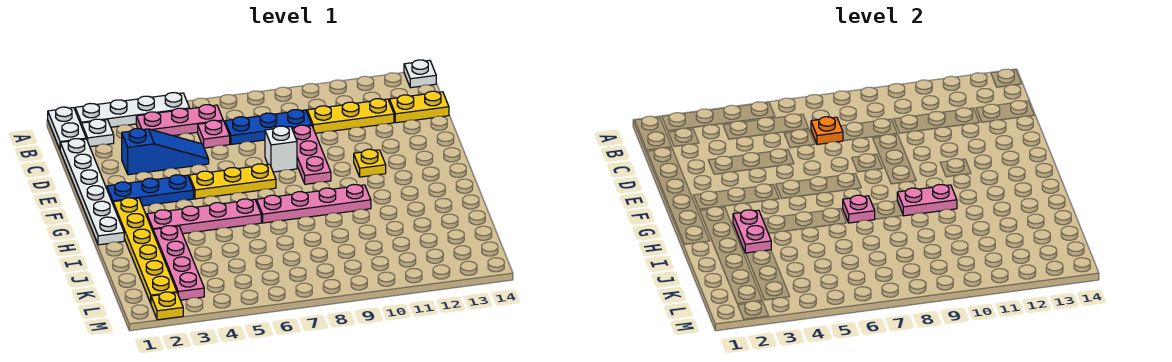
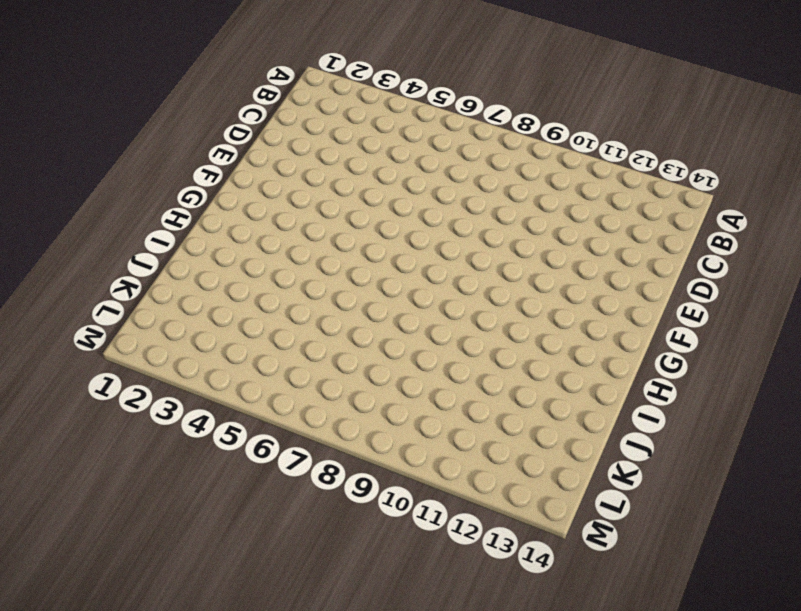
none -> white 1x2 plate [48,107,86,149]
none -> white 1x4 plate [75,93,190,127]
none -> white 1x1 plate [404,60,436,88]

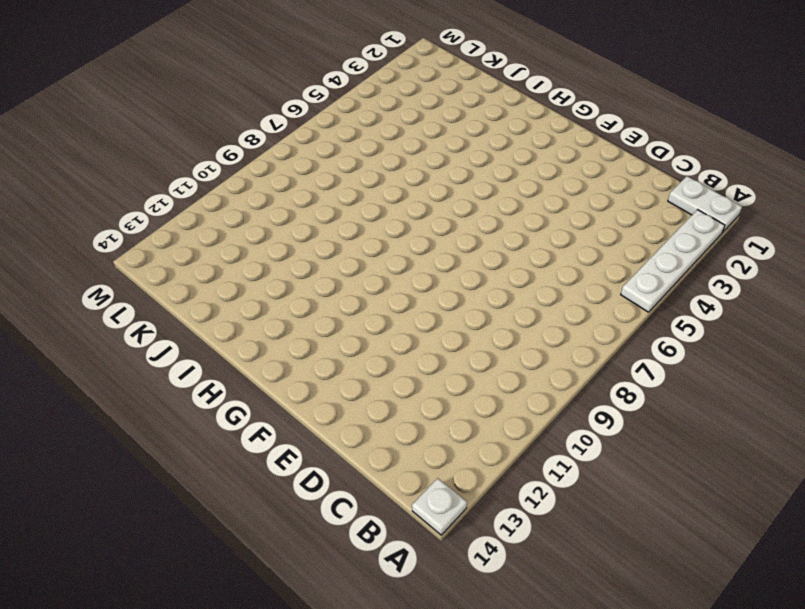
none -> white 1x1 plate [82,119,114,147]
none -> pink 1x3 plate [136,105,223,136]
none -> white 1x6 plate [60,139,124,245]

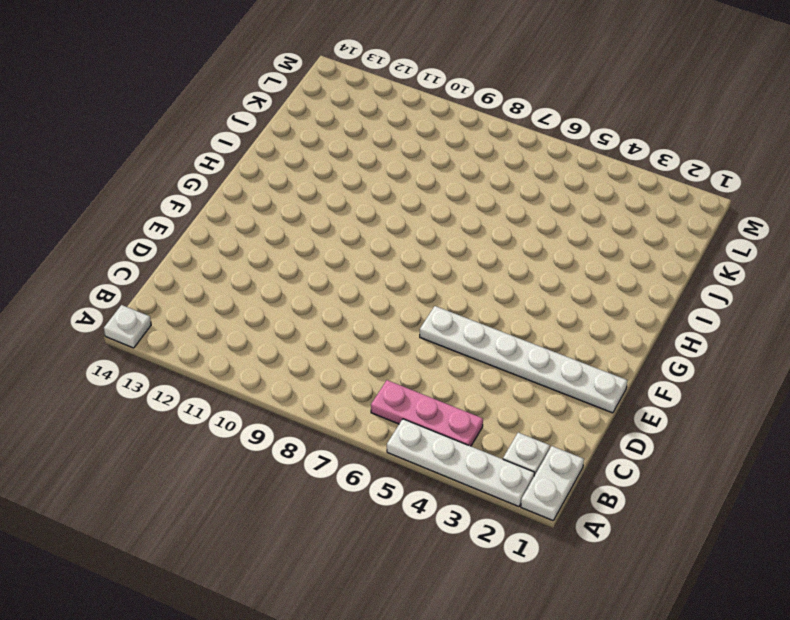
white 1x6 plate [420,306,627,413] -> white 1x6 plate turned to [60,139,124,245]
none -> pink 1x1 plate [198,120,230,148]
none -> blue 1x3 plate [225,109,312,144]
none -> yellow 1x3 plate [307,99,394,133]

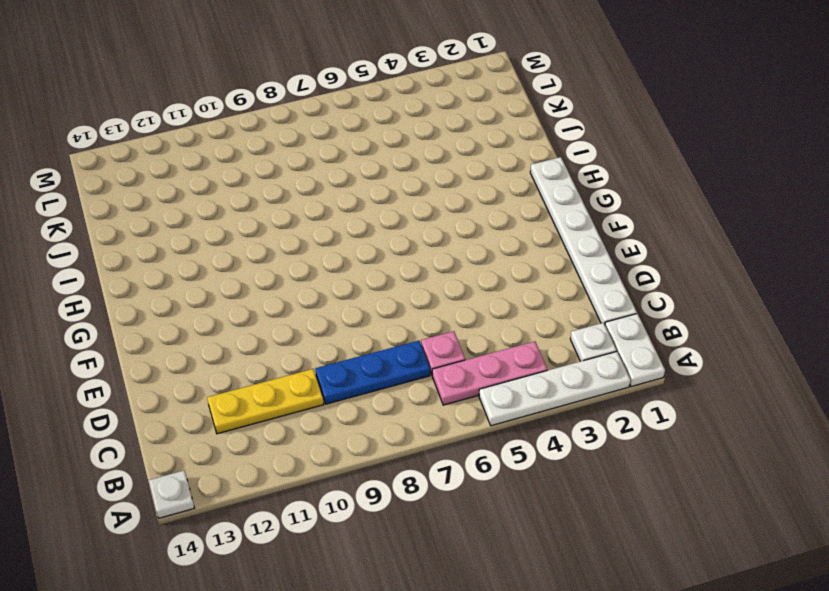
none -> yellow 1x2 plate [389,91,449,123]
none -> blue 1x3 slope [122,129,209,175]
none -> pink 1x3 plate [292,125,331,184]

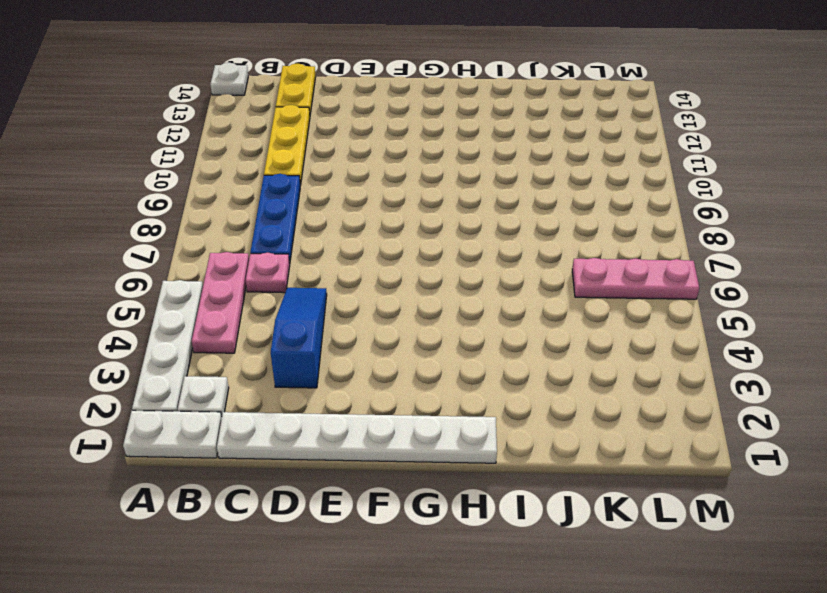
pink 1x3 plate [572,258,699,299] -> pink 1x3 plate moved to [292,125,331,184]
none -> white 1x1 brick [265,126,297,172]
none -> blue 1x3 plate [107,175,194,206]
none -> yellow 1x3 plate [189,164,276,199]

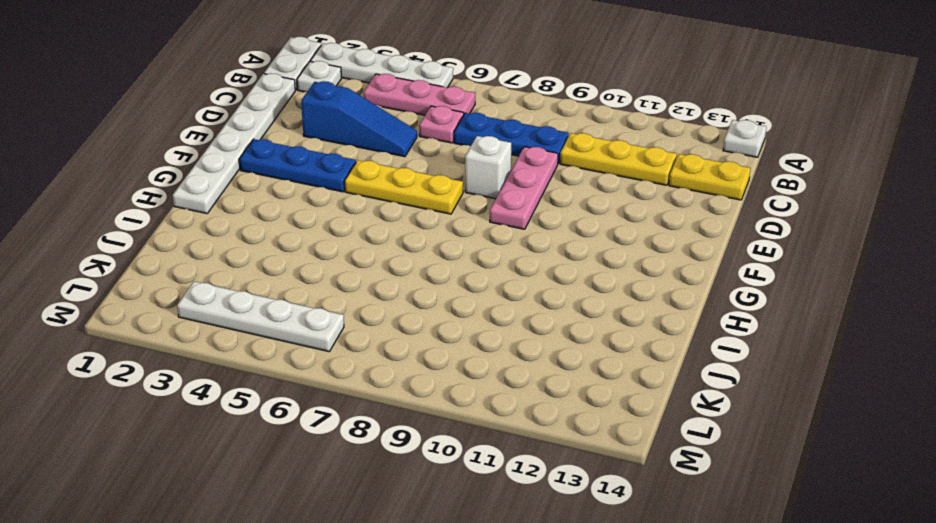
white 1x4 plate [177,282,344,352] -> pink 1x4 plate [153,226,204,300]
none -> yellow 1x1 plate [354,149,386,177]
none -> yellow 1x6 plate [113,198,177,303]
none -> pink 1x4 plate [147,199,261,234]

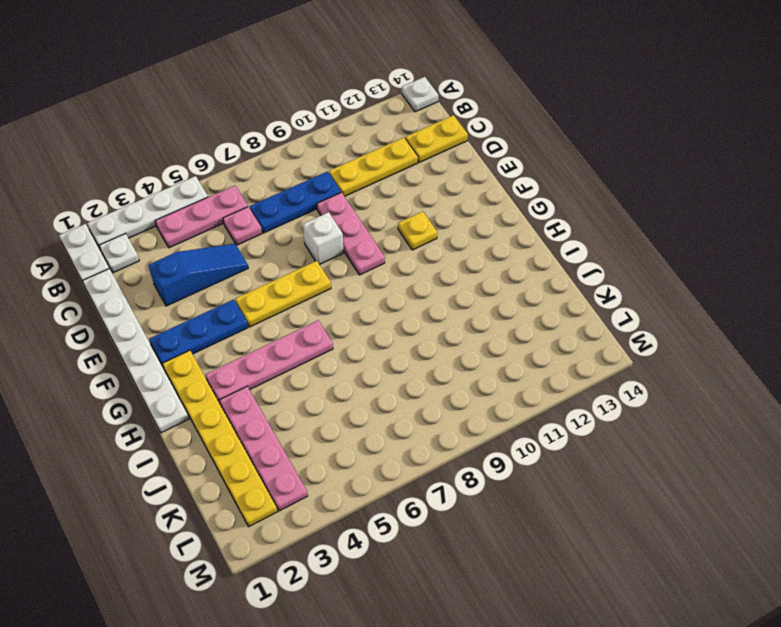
none -> pink 1x4 plate [257,184,371,223]
none -> yellow 1x1 plate [151,292,183,320]
none -> orange 1x1 plate [811,117,843,144]

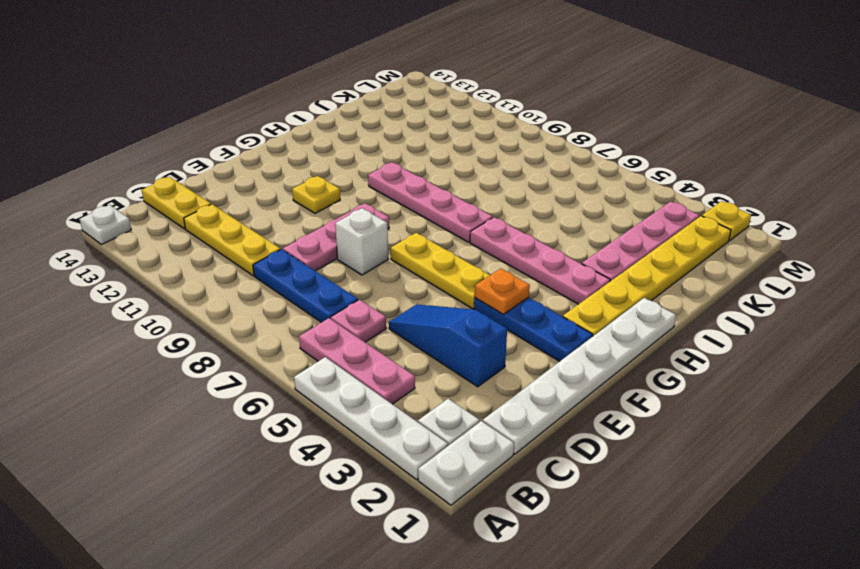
orange 1x1 plate [475,269,530,314] -> orange 1x1 plate moved to [811,117,843,144]
none -> pink 1x2 plate [733,210,771,253]
none -> pink 1x1 plate [843,195,875,223]
none -> pink 1x2 plate [897,184,957,216]

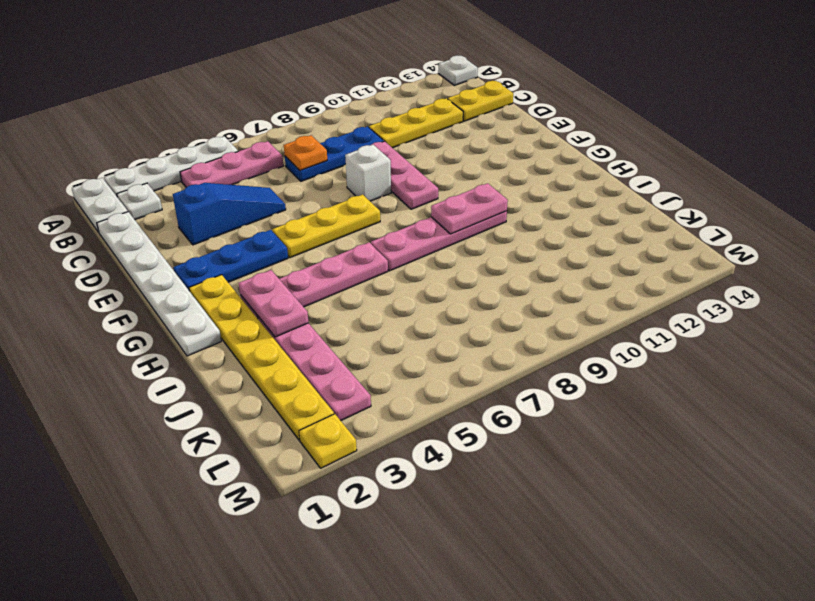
none -> pink 1x1 plate [198,120,230,148]
none -> yellow 1x1 plate [354,149,386,177]
none -> pink 1x1 plate [843,195,875,223]

